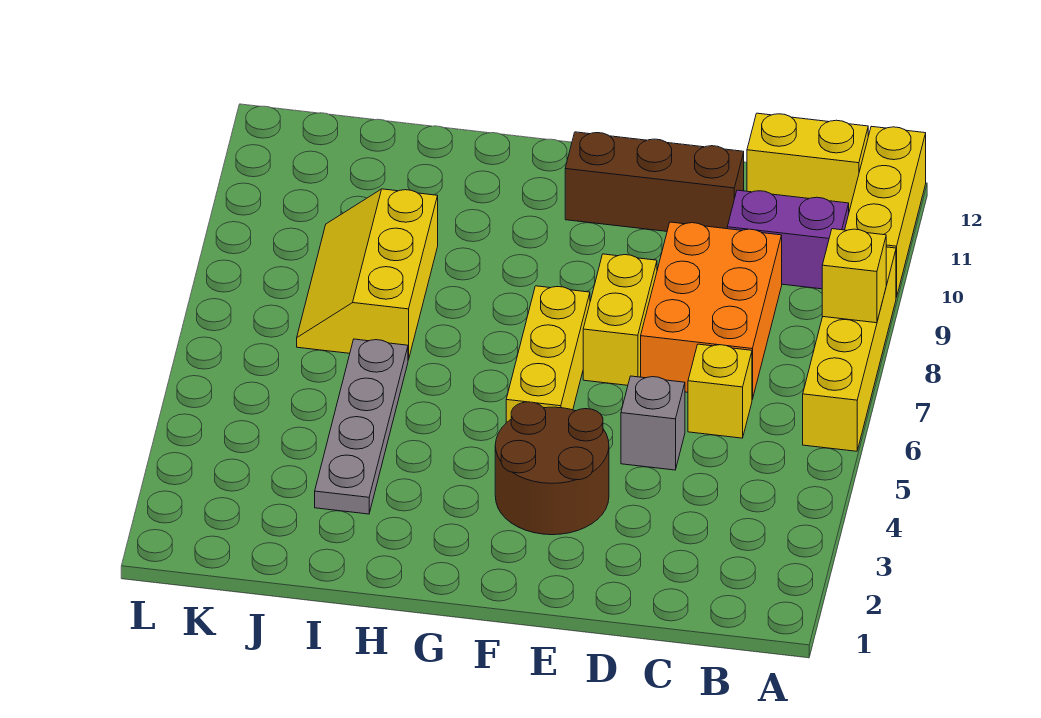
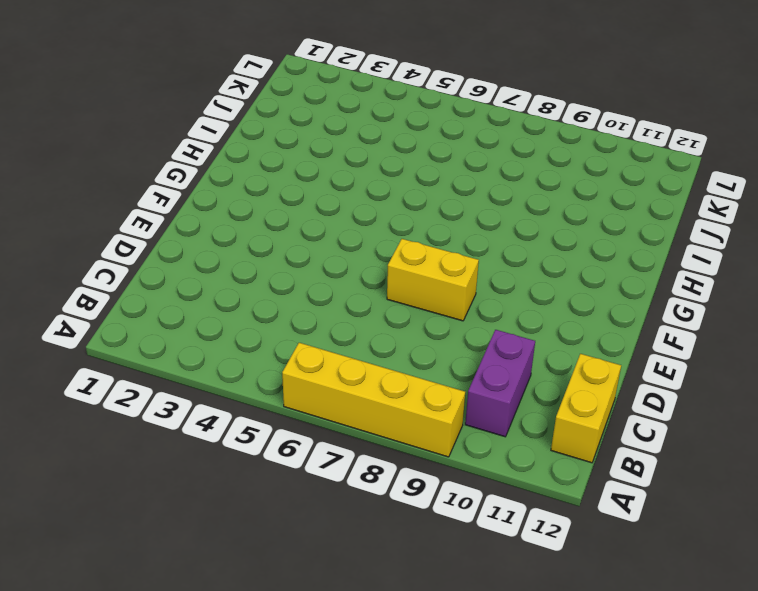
none -> yellow 1x3 brick [845,126,926,297]
none -> yellow 1x1 brick [688,344,752,438]
none -> orange 2x3 brick [641,222,782,399]

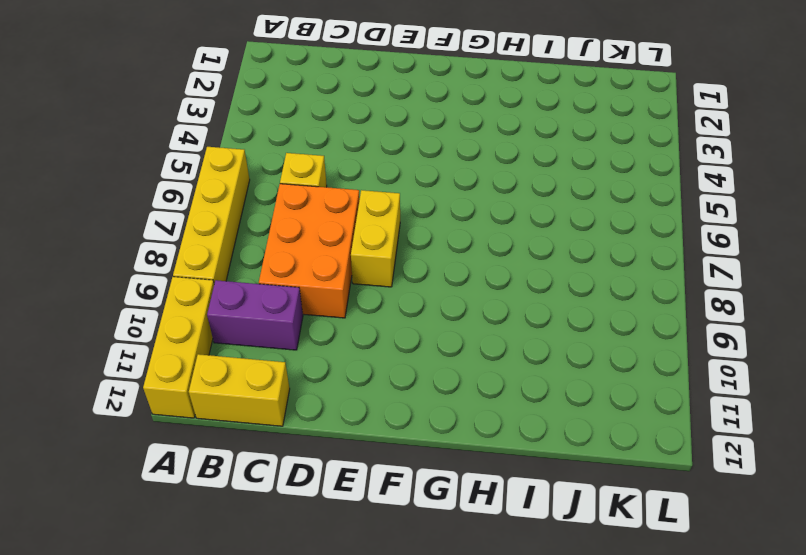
none -> grey 1x1 brick [621,376,685,470]
none -> brown 1x3 brick [565,132,744,231]
none -> brown 2x2 round brick [495,402,609,535]

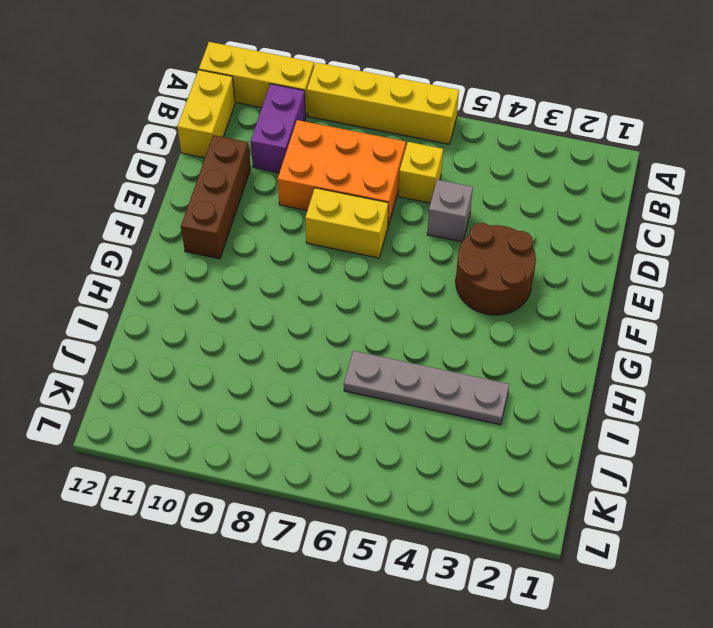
none -> yellow 1x3 brick [506,286,590,423]
none -> yellow 2x3 slope [297,189,438,360]
none -> yellow 1x1 brick [822,229,886,323]

